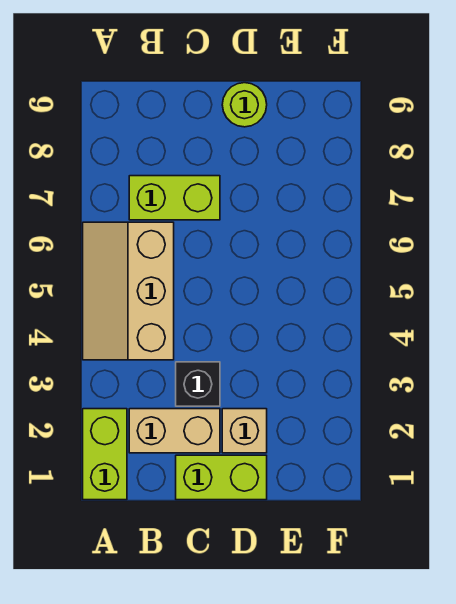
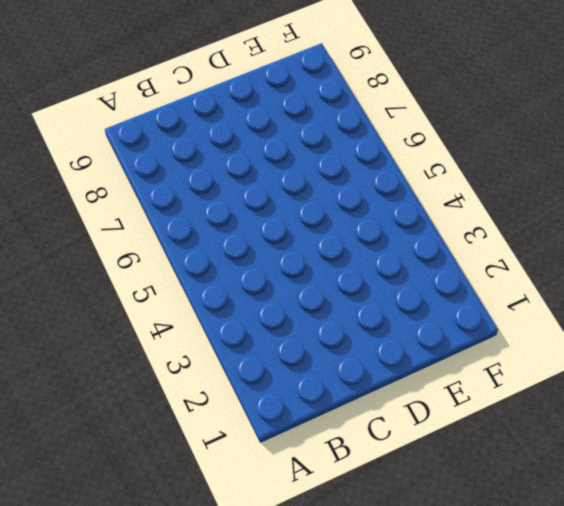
none -> lime 1x2 brick [83,409,127,500]
none -> tan 2x3 slope [83,222,174,360]

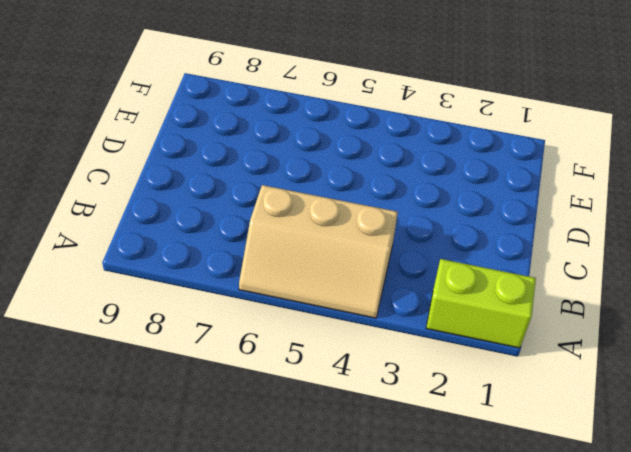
none -> tan 1x2 brick [129,409,220,453]
none -> lime 1x2 brick [129,176,220,220]

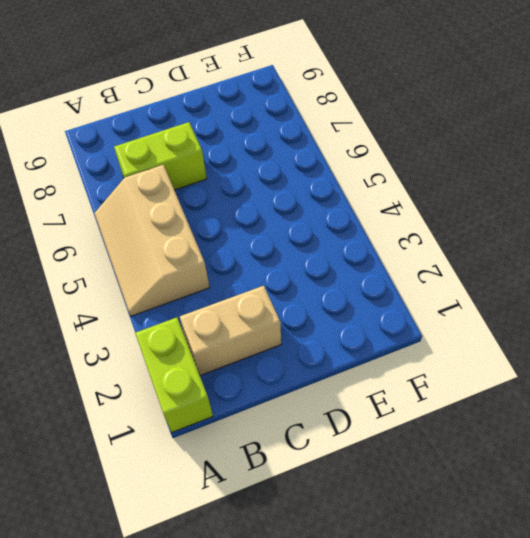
none -> lime 1x2 brick [176,455,267,500]
none -> black 1x1 brick [176,362,220,406]

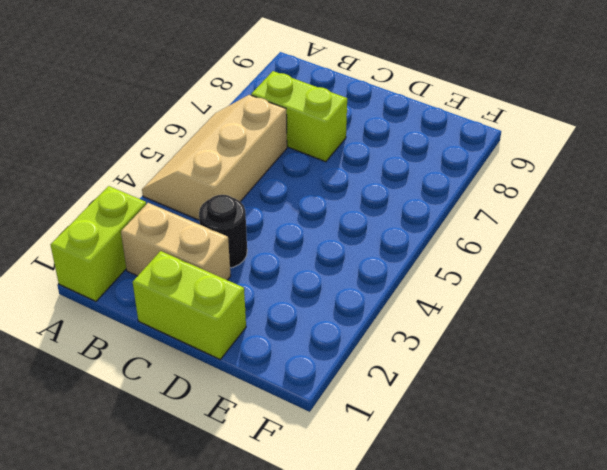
black 1x1 round brick [199,195,247,268] -> black 1x1 brick [176,362,220,406]
none -> tan 1x1 brick [222,409,267,453]
none -> lime 1x1 round brick [222,83,267,127]

